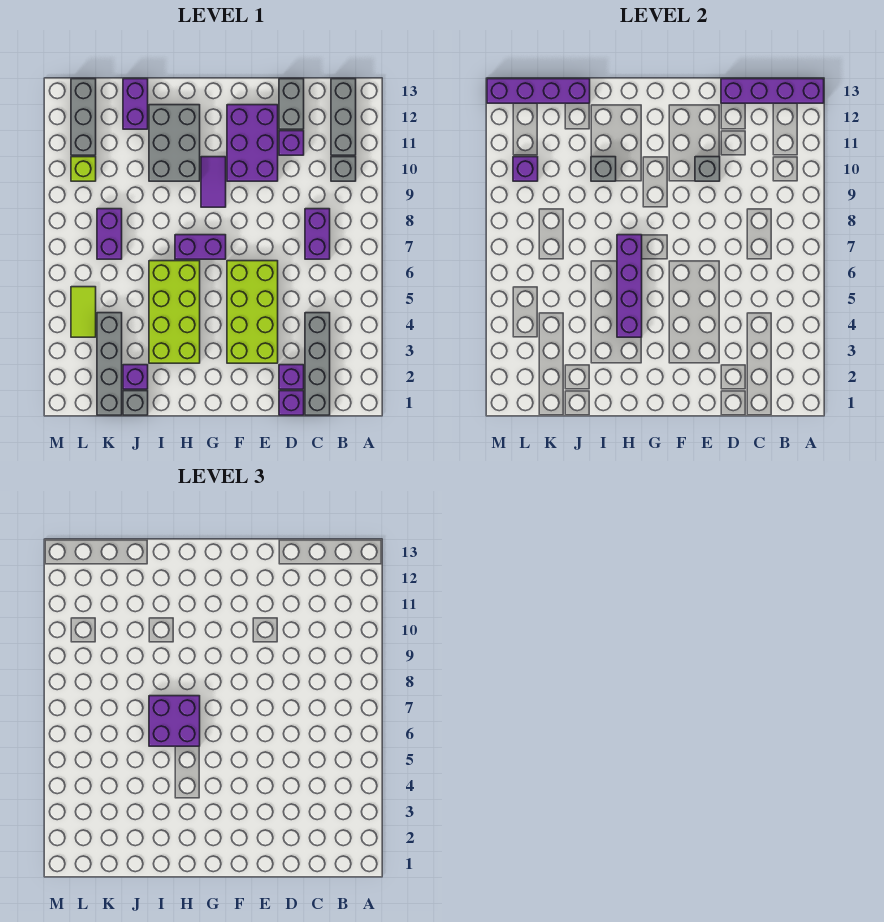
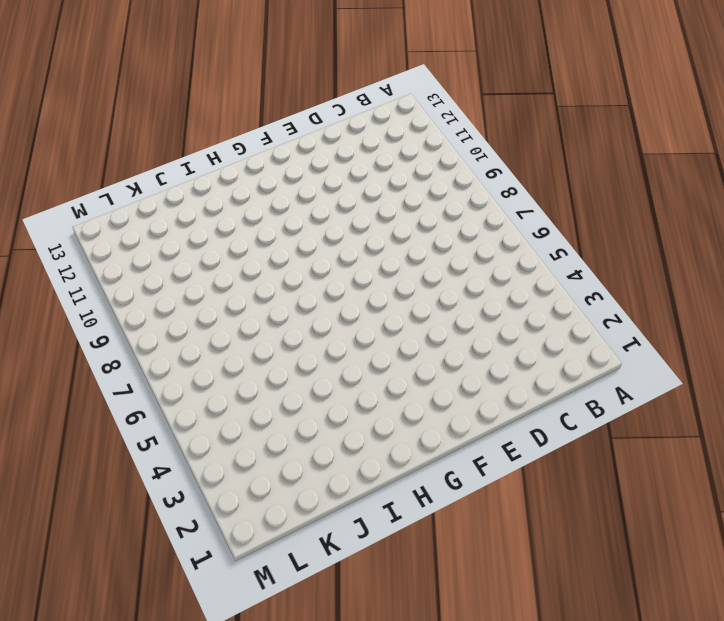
none -> grey 1x1 brick [331,157,356,181]
none -> grey 1x3 brick [331,79,356,155]
none -> grey 1x4 brick [305,313,330,415]

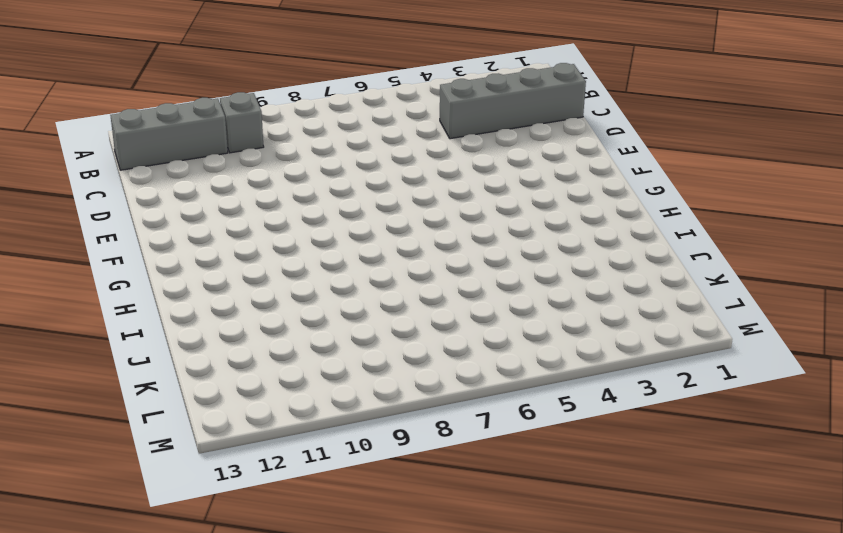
none -> purple 1x2 brick [305,209,330,259]
none -> purple 1x1 brick [279,391,304,415]
none -> purple 1x1 brick [279,365,304,389]

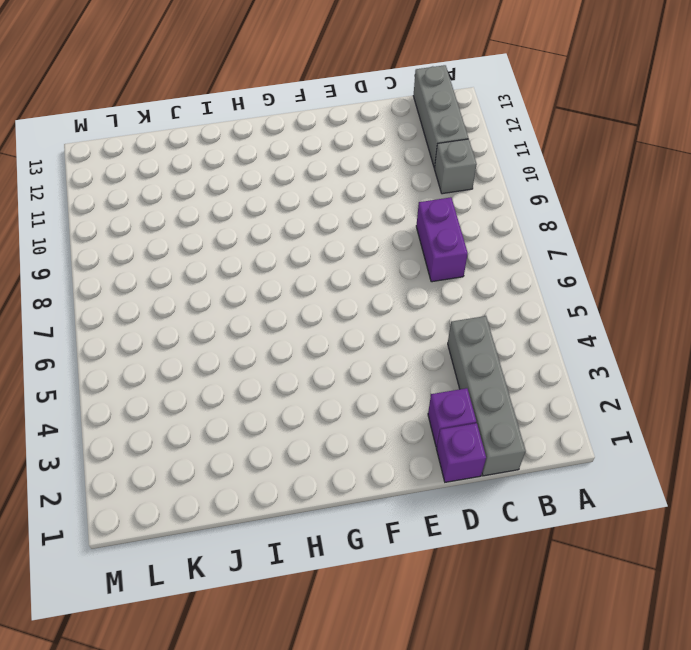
none -> purple 1x1 brick [279,131,304,155]
none -> grey 1x2 brick [279,79,304,129]
none -> lime 2x4 brick [227,261,278,363]

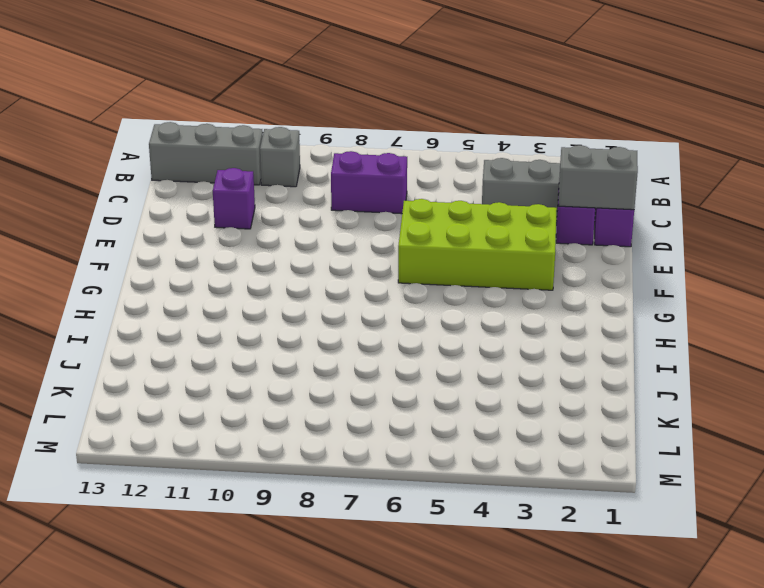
grey 1x2 brick [558,145,638,210] -> grey 1x2 brick moved to [279,79,304,129]
none -> purple 2x3 brick [227,105,278,181]
none -> purple 1x2 brick [175,235,226,259]
none -> purple 1x2 tile [201,157,226,207]

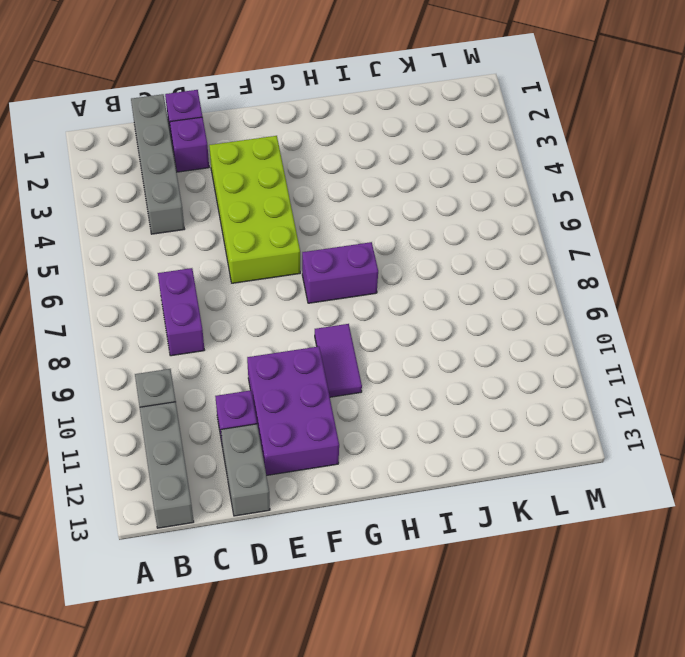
none -> lime 2x4 brick [149,261,200,363]
none -> grey 2x3 brick [149,105,200,181]
none -> grey 1x1 brick [123,391,148,415]

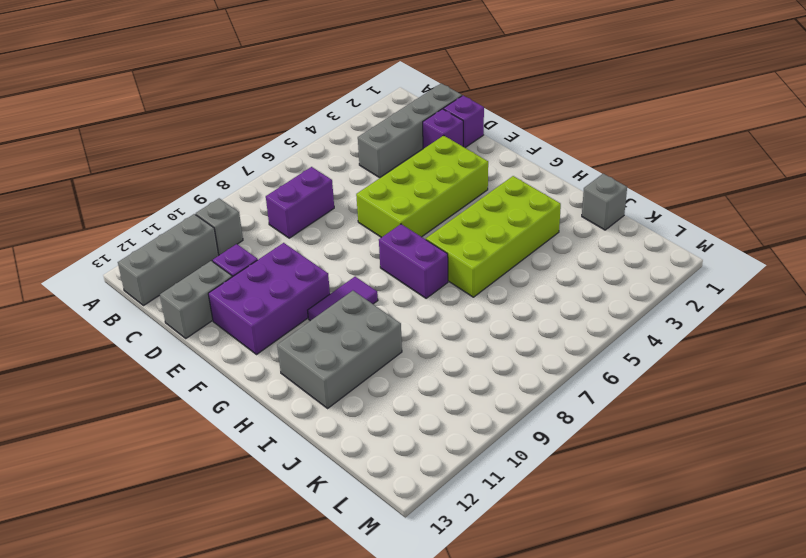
none -> purple 1x1 brick [123,365,148,389]
none -> purple 1x2 brick [123,79,148,129]
none -> grey 1x4 brick [97,313,122,415]

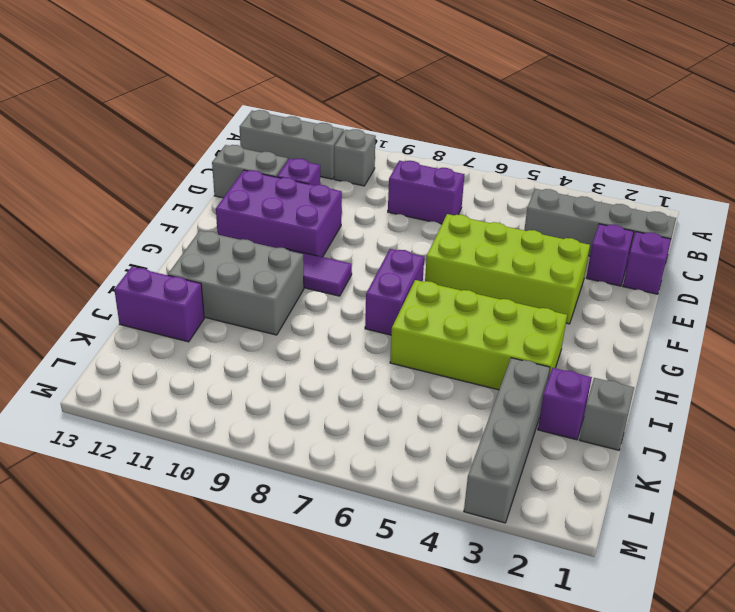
grey 1x4 brick [464,358,550,523] -> grey 1x4 brick turned to [97,313,122,415]
none -> purple 1x2 brick [97,209,122,259]
none -> lime 1x2 tile [71,287,96,337]
none -> lime 1x1 brick [71,157,96,181]

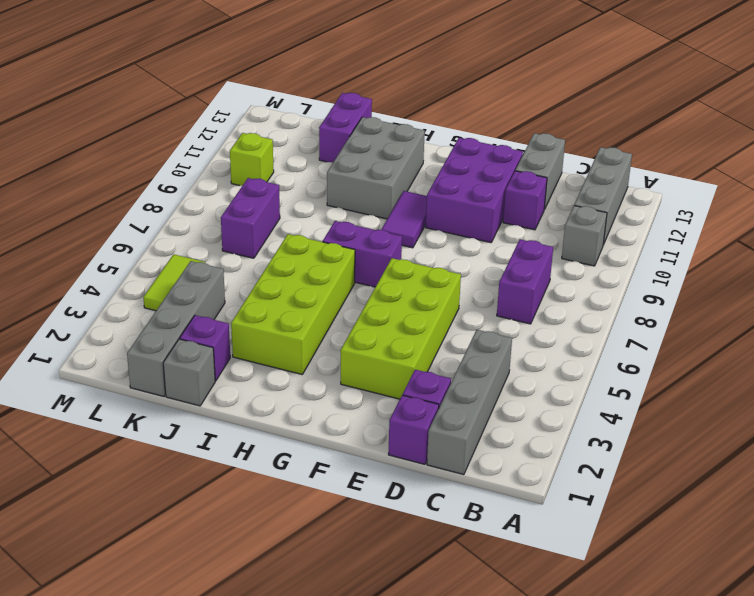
none -> grey 1x3 brick [71,79,96,155]
none -> purple 1x4 brick [721,79,824,103]
none -> grey 1x1 brick [695,157,720,181]

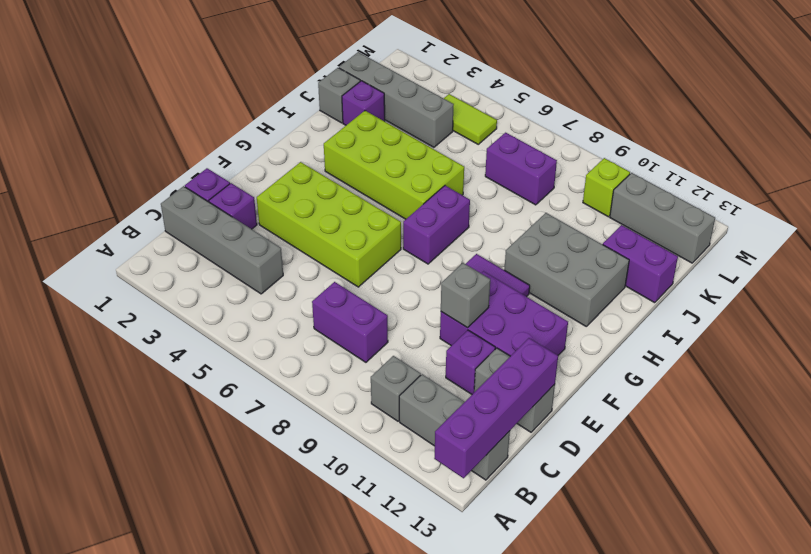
none -> purple 1x4 brick [617,235,642,337]
none -> grey 1x1 brick [591,157,616,181]
none -> purple 1x4 brick [487,79,590,103]

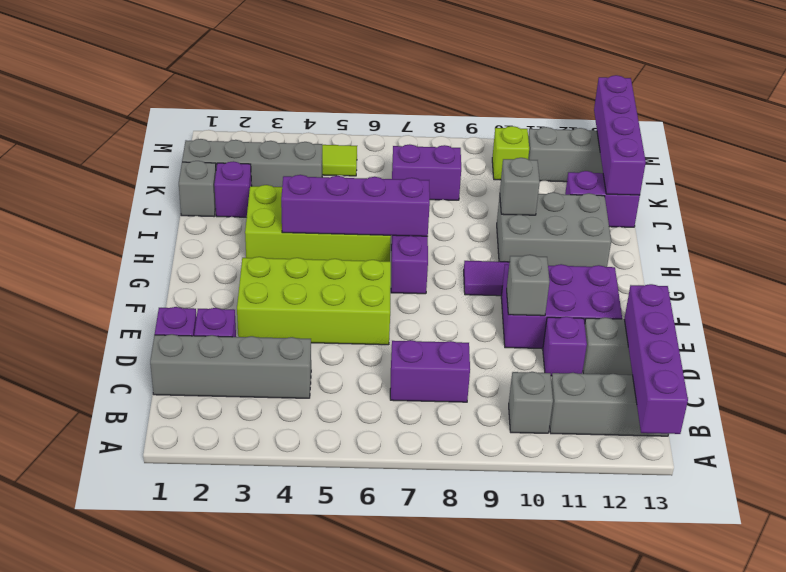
none -> purple 1x1 brick [513,157,538,181]
none -> purple 2x2 brick [149,696,200,746]

